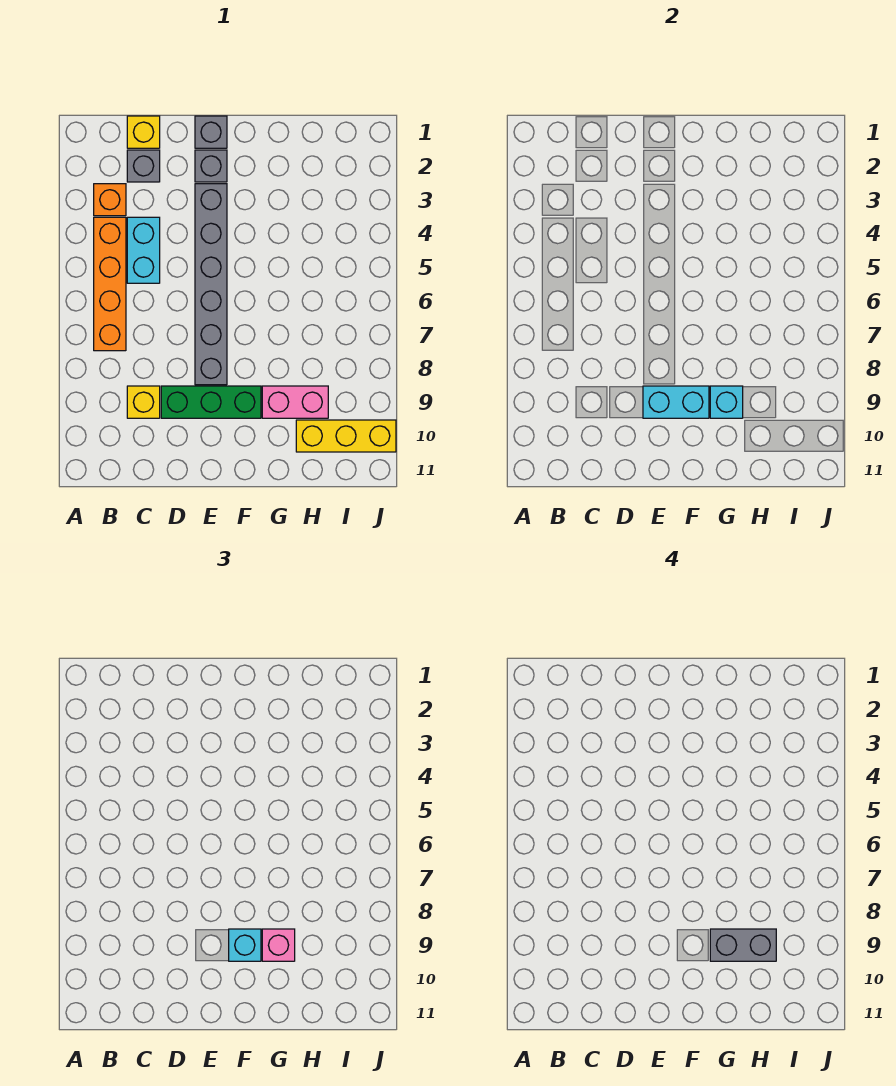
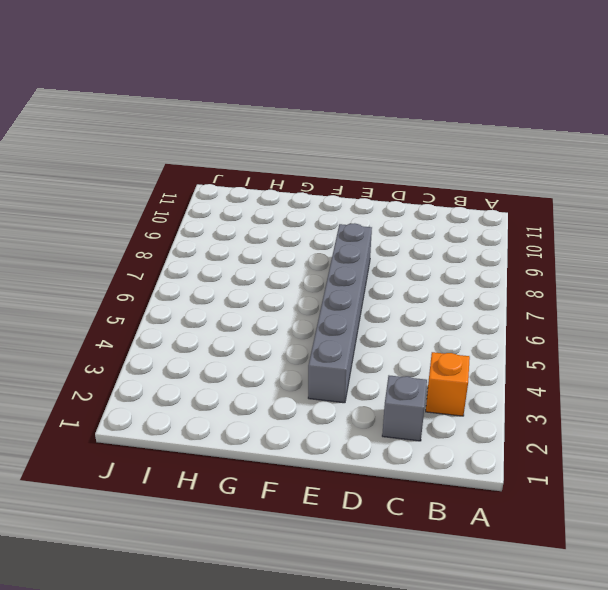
none -> orange 1x4 brick [94,217,126,351]
none -> yellow 1x1 brick [127,116,160,148]
none -> cyan 1x2 brick [127,217,160,283]

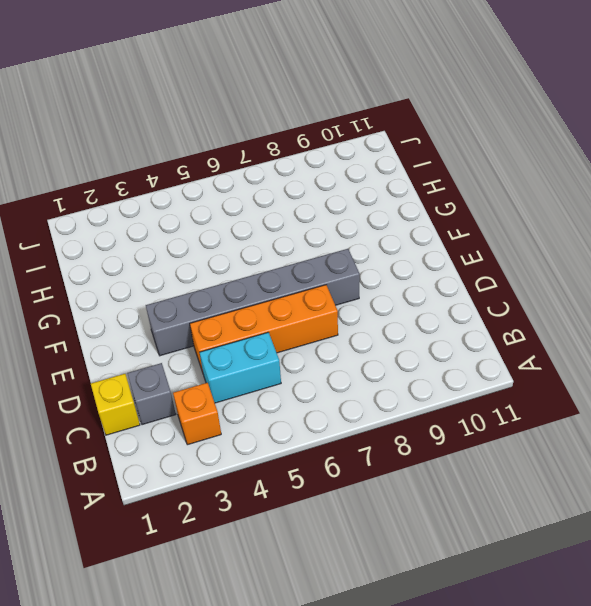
orange 1x4 brick [190,285,338,372] -> orange 1x4 brick moved to [94,217,126,351]
none -> yellow 1x1 brick [127,386,160,418]
none -> green 1x3 brick [161,386,261,418]
none -> grey 1x1 brick [195,116,227,148]

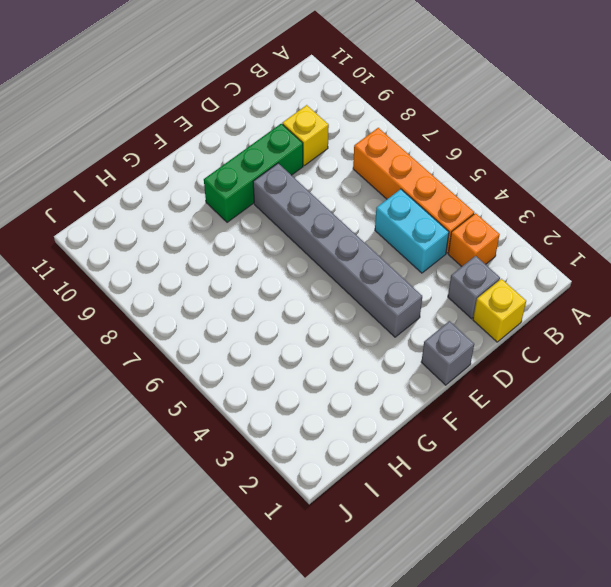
none -> grey 1x1 brick [195,150,227,182]
none -> pink 1x2 brick [262,386,328,418]
none -> yellow 1x3 brick [296,420,396,452]

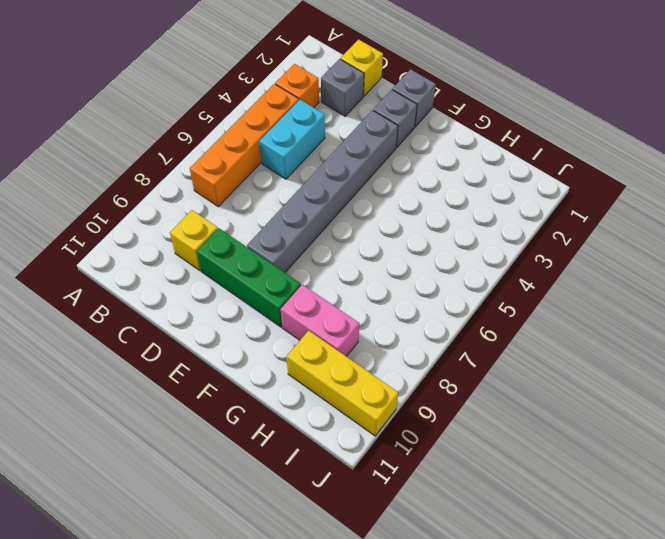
none -> cyan 1x2 brick [643,386,709,418]
none -> cyan 1x1 brick [710,386,743,418]
none -> cyan 1x1 brick [229,929,261,961]

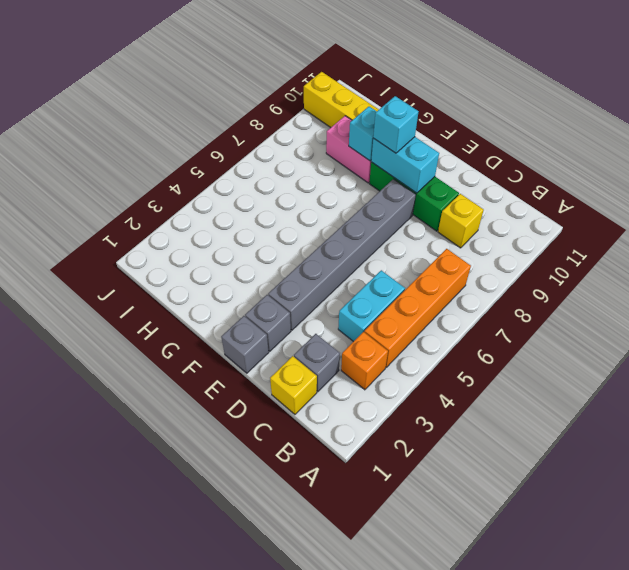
none -> pink 1x1 brick [262,929,295,961]
none -> grey 1x2 brick [710,929,776,961]

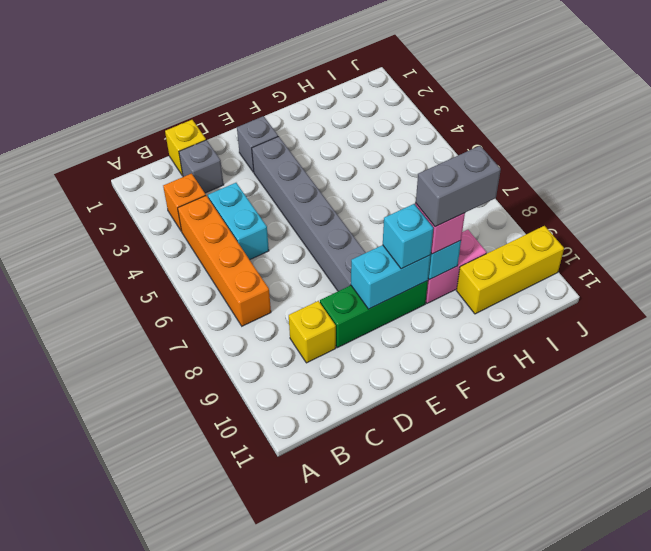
none -> grey 1x1 brick [195,116,227,148]

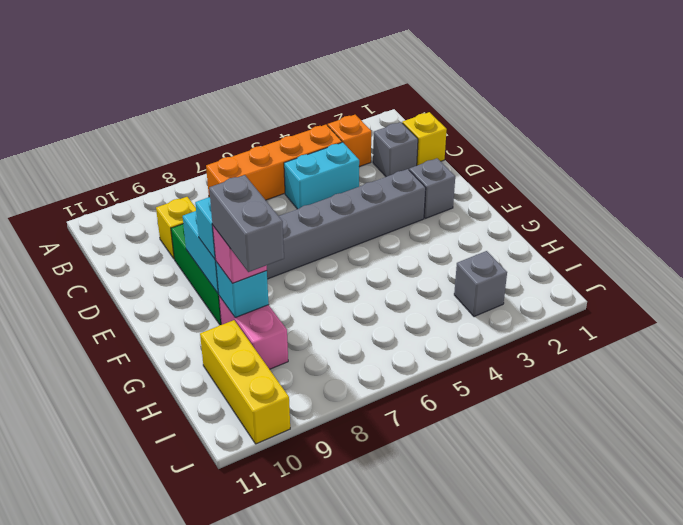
grey 1x1 brick [454,251,507,317] -> grey 1x1 brick moved to [195,116,227,148]

